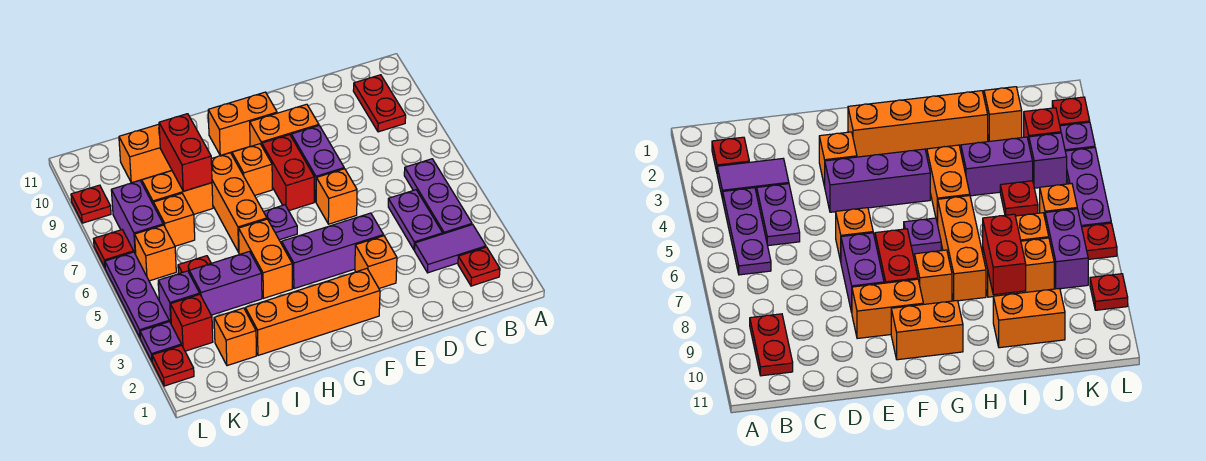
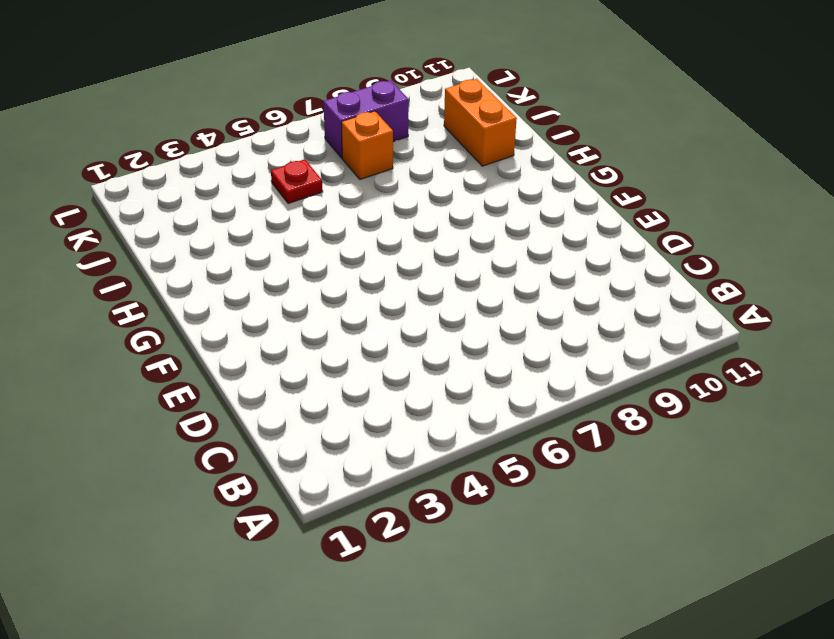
none -> red 1x1 plate [458,247,500,286]
none -> purple 1x2 tile [415,225,486,273]
none -> purple 1x3 plate [404,159,472,234]
none -> red 1x2 plate [353,75,406,132]

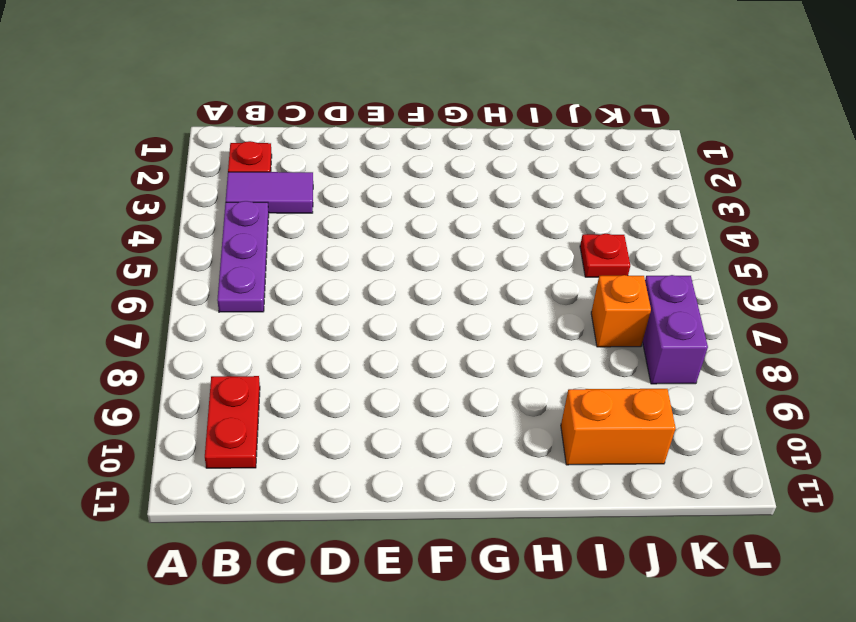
none -> purple 1x2 plate [388,190,443,250]
none -> orange 1x1 brick [355,236,397,288]
none -> purple 1x3 brick [282,213,384,289]
none -> orange 1x1 brick [316,169,357,224]

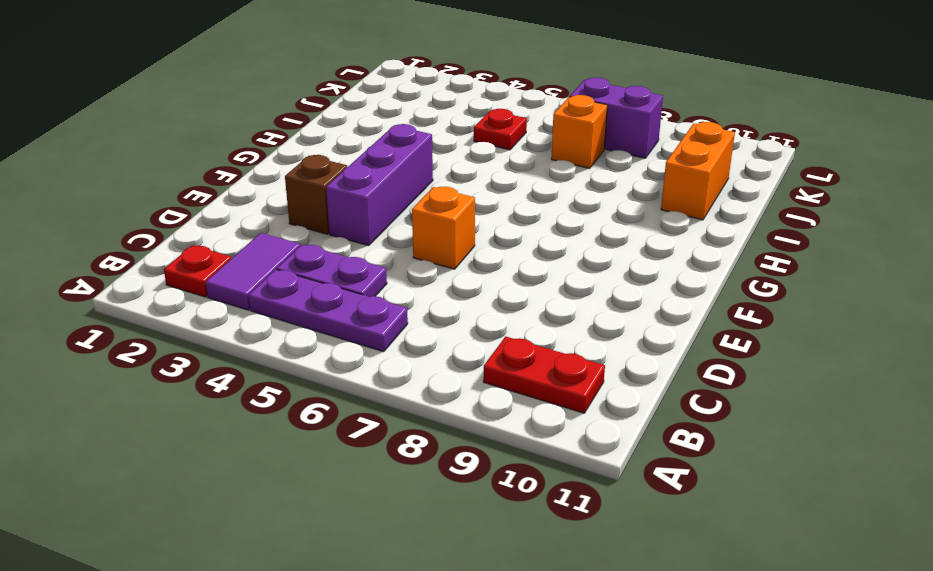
brown 1x1 brick [285,155,347,234] -> orange 1x1 brick [355,236,397,288]
none -> purple 1x2 brick [291,126,344,202]
none -> orange 1x2 brick [250,104,319,147]
none -> orange 1x4 brick [245,269,380,355]
none -> red 1x2 brick [262,135,314,210]

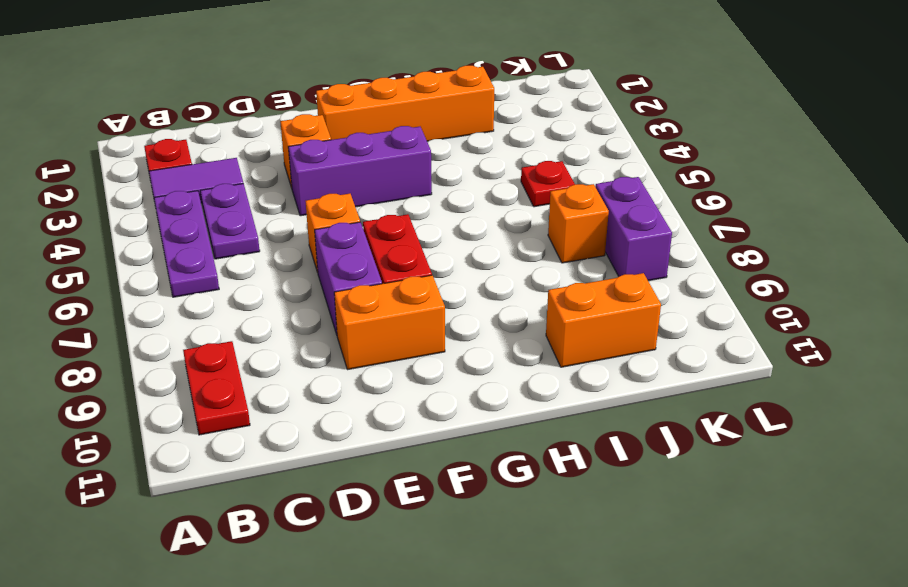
none -> orange 1x2 brick [208,92,277,155]
none -> purple 1x1 plate [263,205,297,240]
none -> orange 1x1 brick [232,144,272,196]
none -> orange 1x2 brick [239,219,292,298]

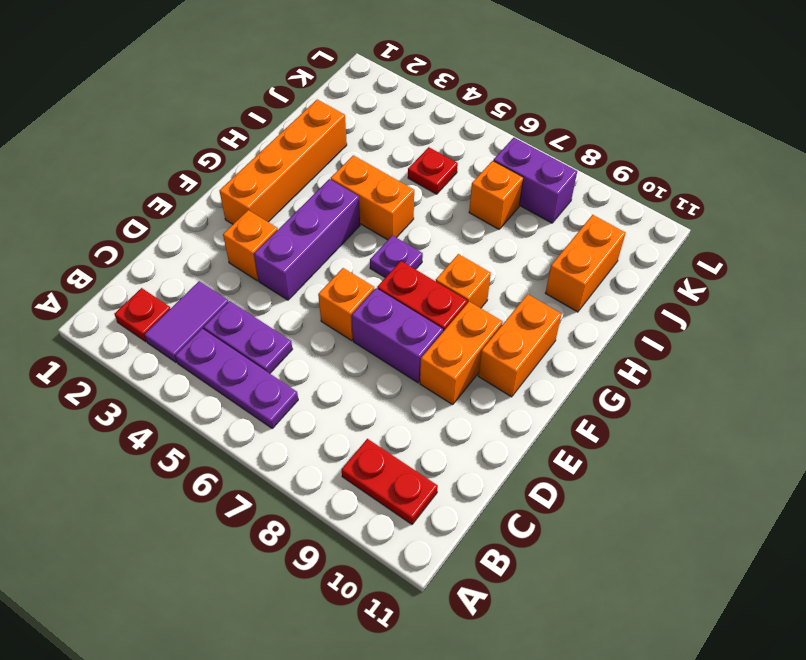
none -> orange 1x3 brick [211,153,267,252]
none -> purple 1x2 brick [189,252,262,315]
none -> orange 1x2 brick [142,171,213,214]
none -> orange 1x1 brick [214,308,256,366]

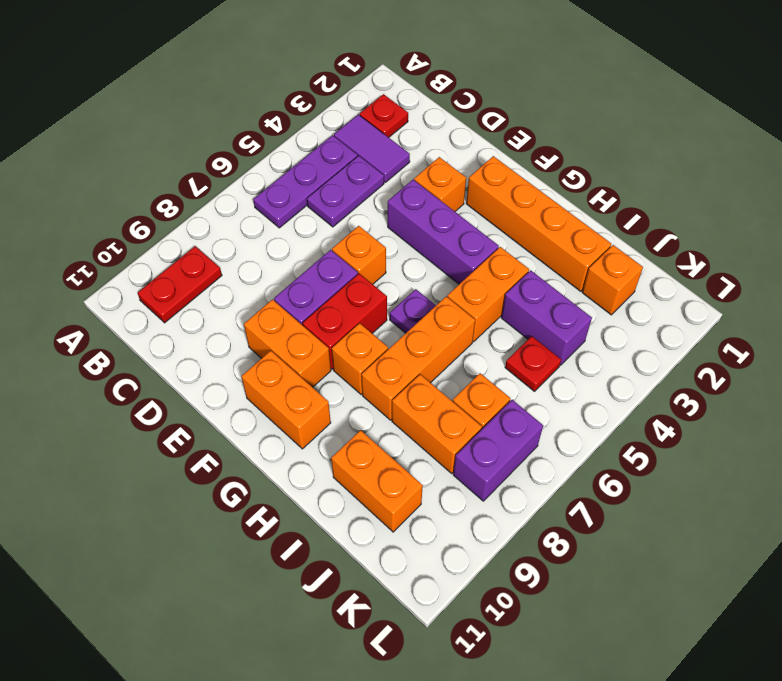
none -> red 1x1 brick [170,294,213,351]
none -> purple 1x1 brick [158,271,200,323]
none -> orange 1x1 brick [135,225,176,281]
none -> red 1x1 plate [152,345,194,386]

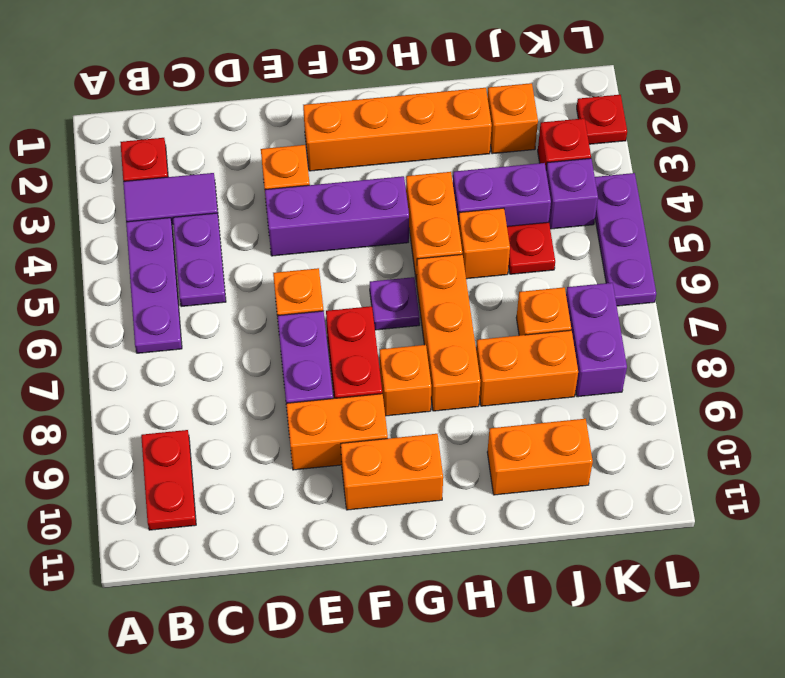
orange 1x1 brick [458,208,510,279] -> orange 1x1 brick moved to [135,225,176,281]
none -> purple 1x1 plate [140,322,181,361]
none -> red 1x1 plate [94,230,134,268]
none -> red 1x1 plate [71,185,111,223]
none -> red 1x2 brick [159,114,212,191]

